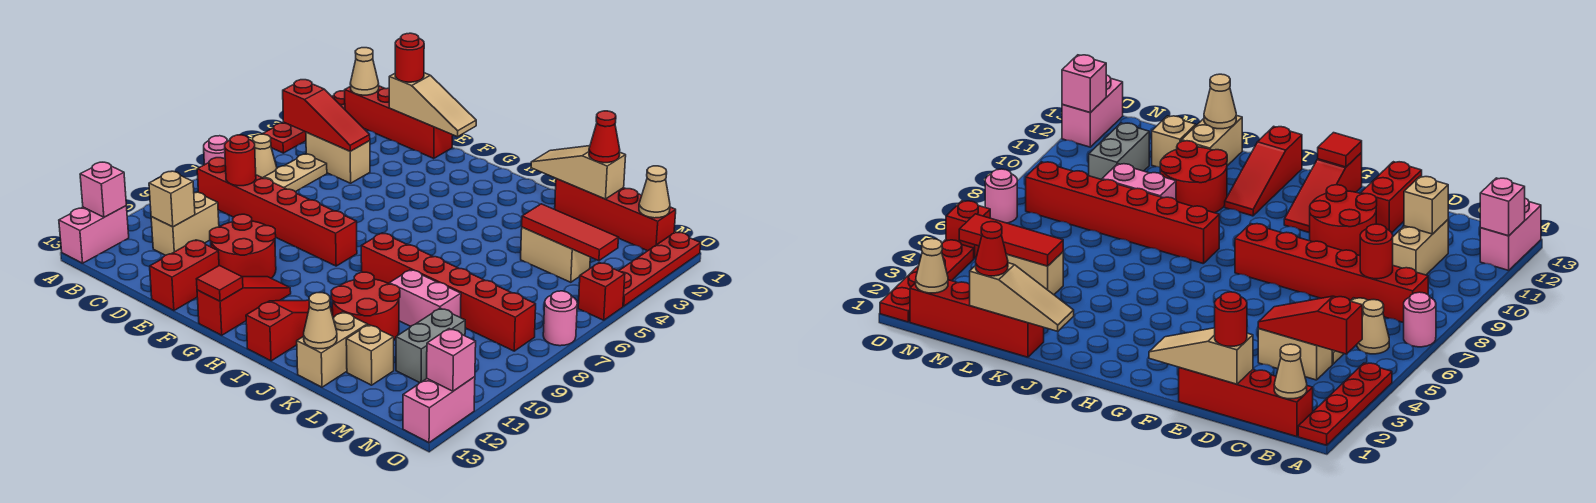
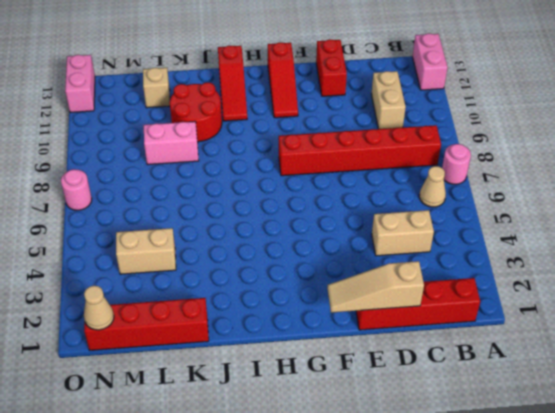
none -> red 1x4 plate [263,91,345,153]
none -> tan 1x3 plate [263,154,327,192]
none -> red 2x2 round brick [210,214,276,278]
none -> red 1x6 brick [361,233,536,351]

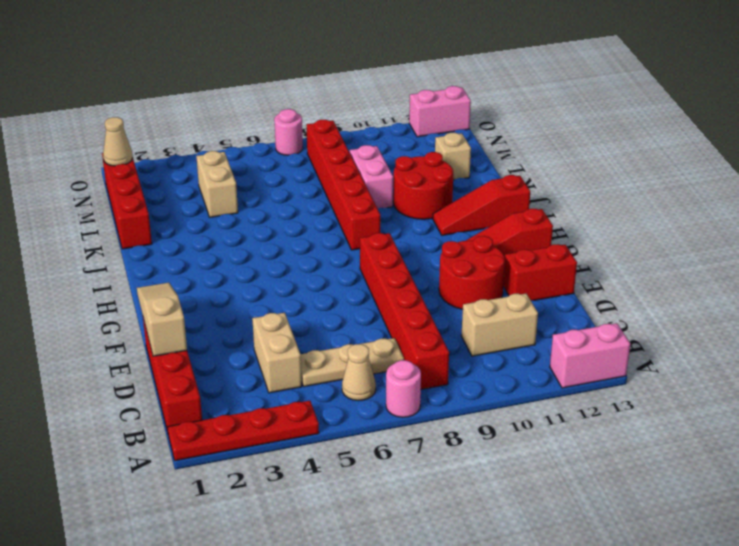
none -> tan 1x2 brick [297,312,367,387]
none -> grey 1x2 brick [396,308,465,383]
none -> red 1x4 plate [619,232,701,306]
none -> red 1x1 brick [578,263,625,320]

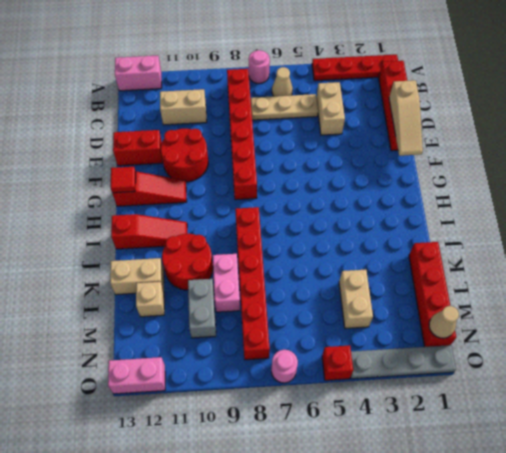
grey 1x2 brick [188,279,216,338] -> grey 1x2 brick turned to [396,308,465,383]
grey 1x4 plate [351,345,456,379] -> red 1x4 plate [619,232,701,306]
none -> pink 1x1 brick [80,162,126,217]
none -> tan 1x1 cone [350,48,379,95]
none -> red 1x3 slope [283,80,370,151]
none -> red 1x1 round brick [225,135,256,186]

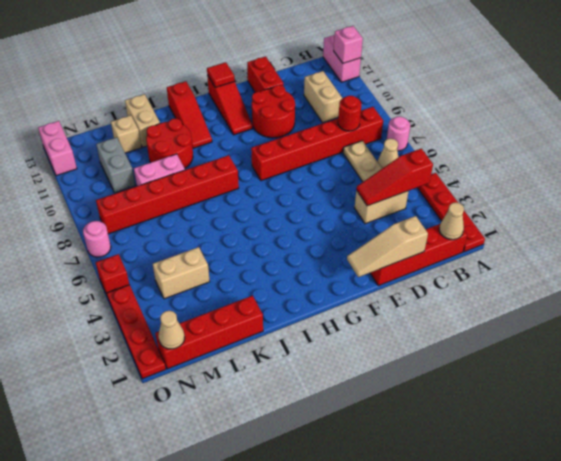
none -> tan 1x1 brick [149,171,195,227]
none -> tan 1x3 slope [531,146,626,199]
none -> tan 1x1 cone [304,293,337,349]
none -> red 1x3 tile [522,204,619,261]

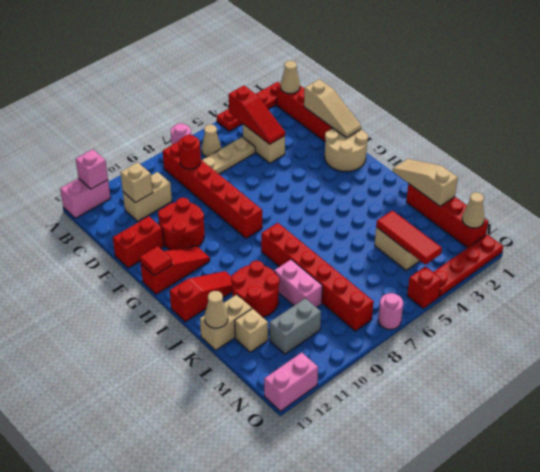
tan 2x2 round brick [325,128,368,171] -> none
none -> pink 1x1 brick [427,329,476,391]
none -> red 1x1 round brick [395,33,424,82]
none -> red 1x1 cone [589,111,620,163]

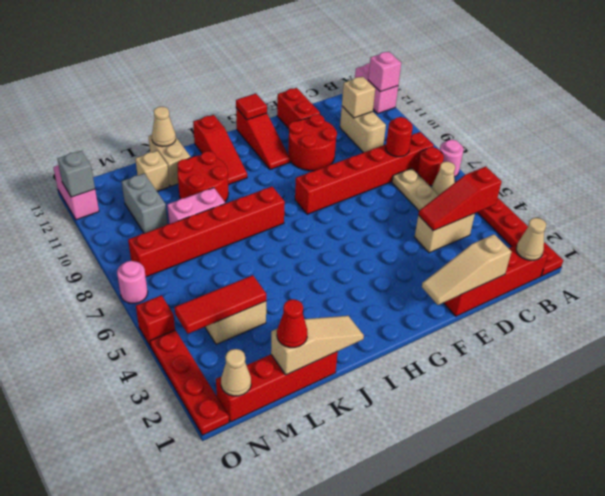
red 1x1 round brick [417,147,444,186] -> red 1x1 round brick moved to [395,33,424,82]
grey 1x1 brick [57,151,95,197] -> pink 1x1 brick [427,329,476,391]

